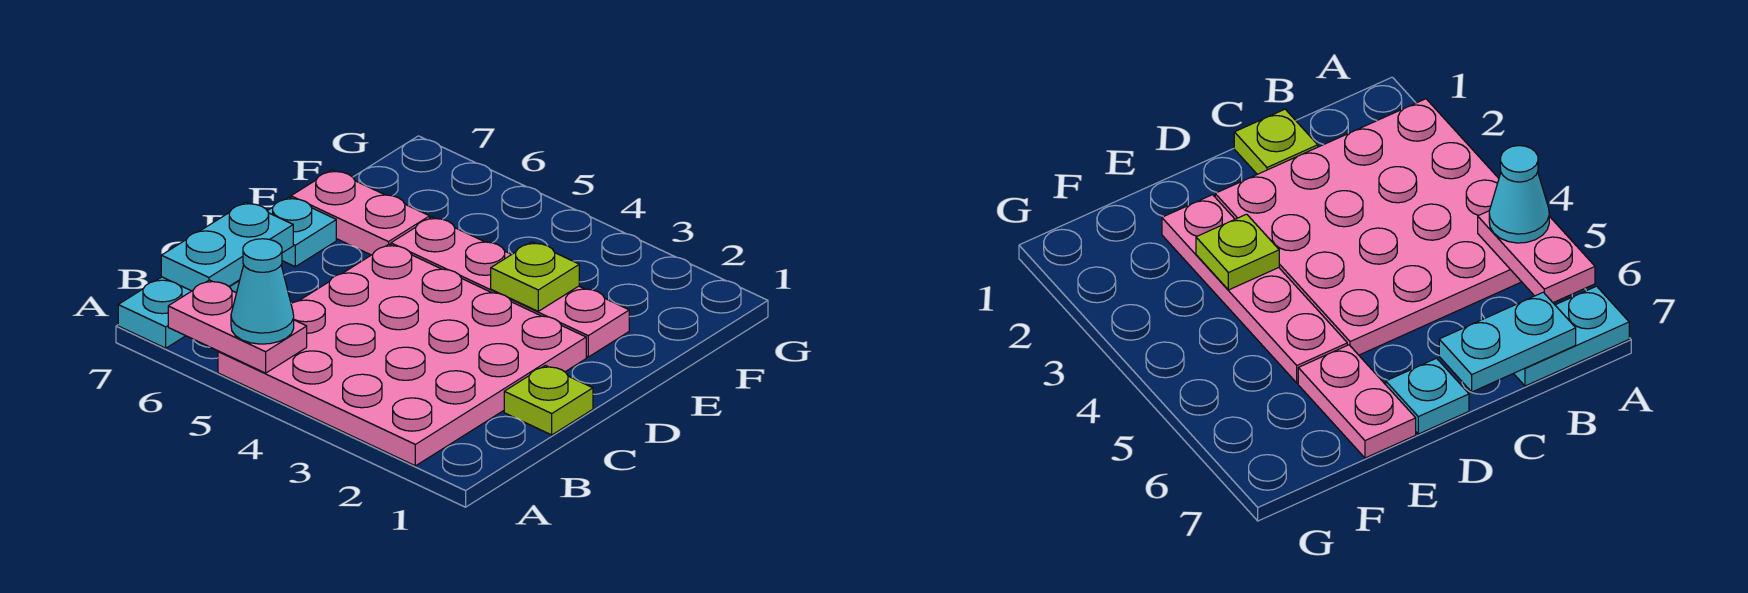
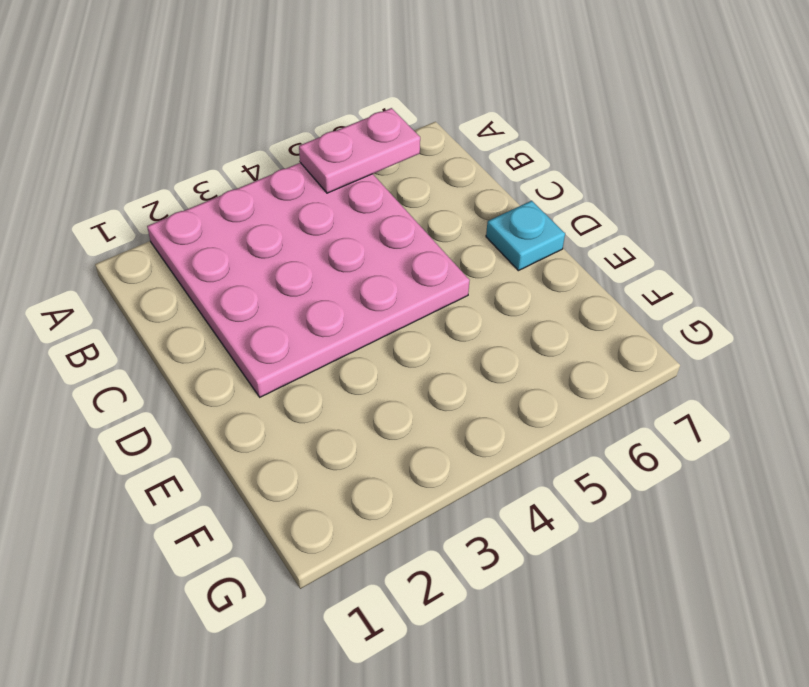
none -> cyan 1x2 plate [118,277,240,348]
none -> lime 1x1 plate [504,366,593,435]

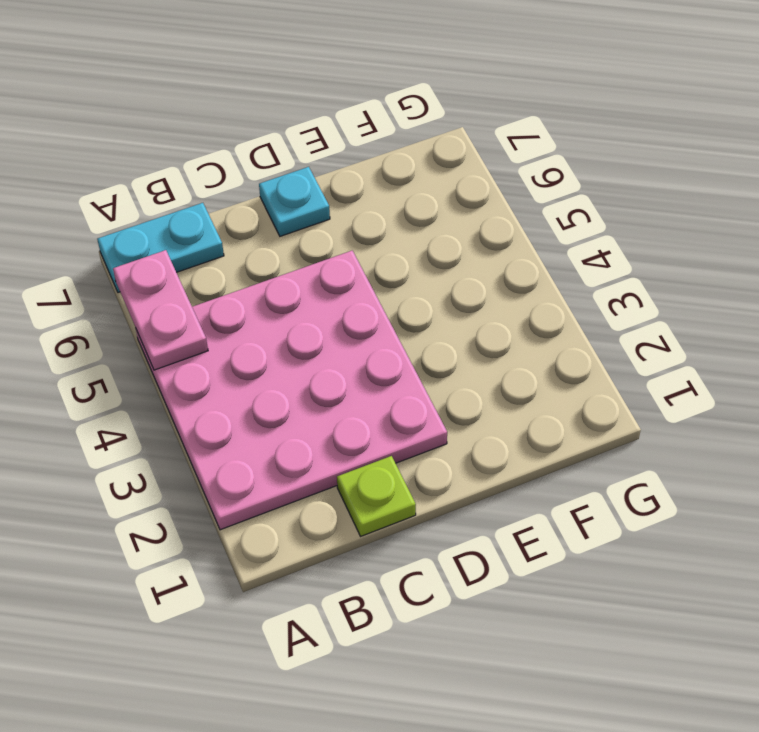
none -> pink 1x4 plate [391,217,629,357]
none -> pink 1x2 plate [291,170,430,255]

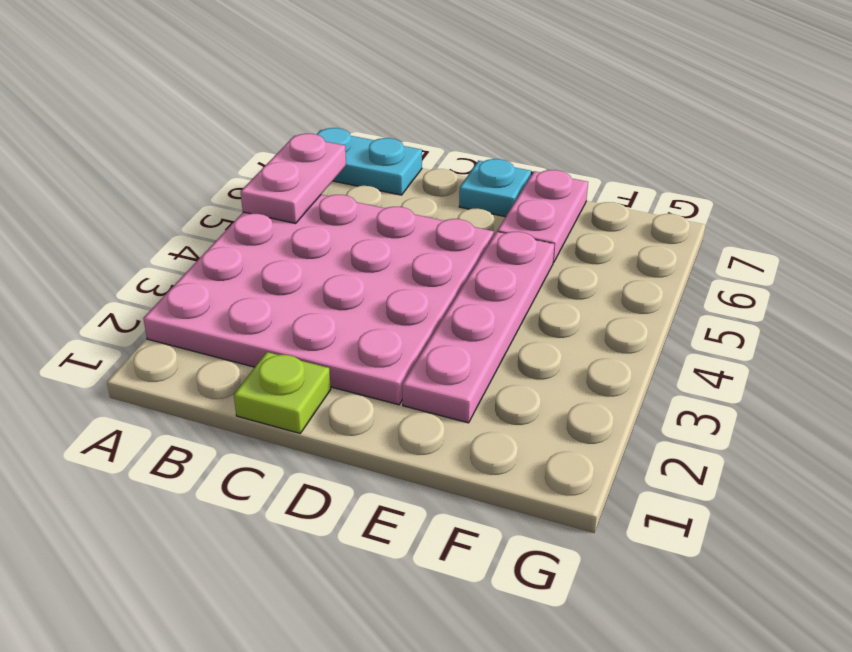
none -> cyan 1x2 plate [161,202,293,291]
none -> lime 1x1 plate [491,242,579,311]

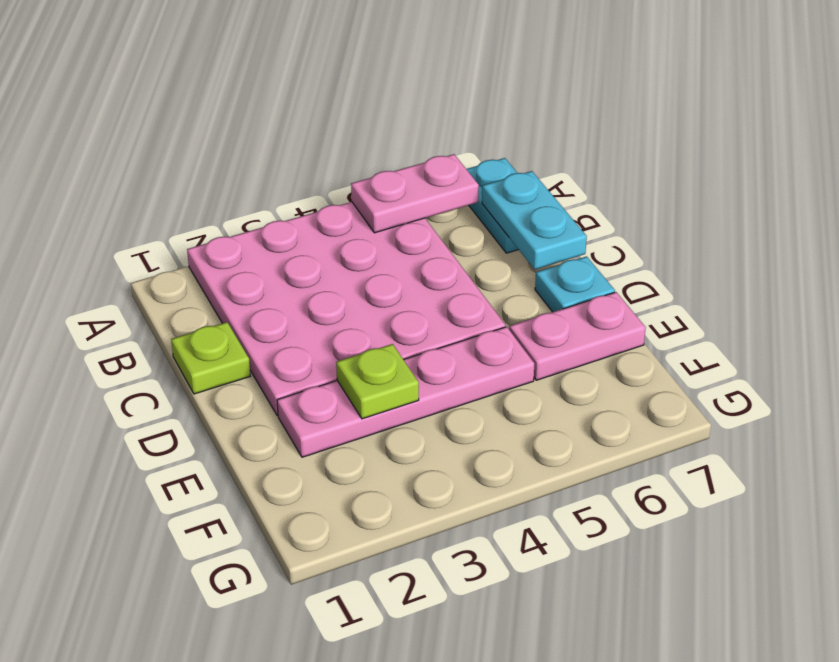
none -> cyan 1x1 cone [231,239,294,344]

